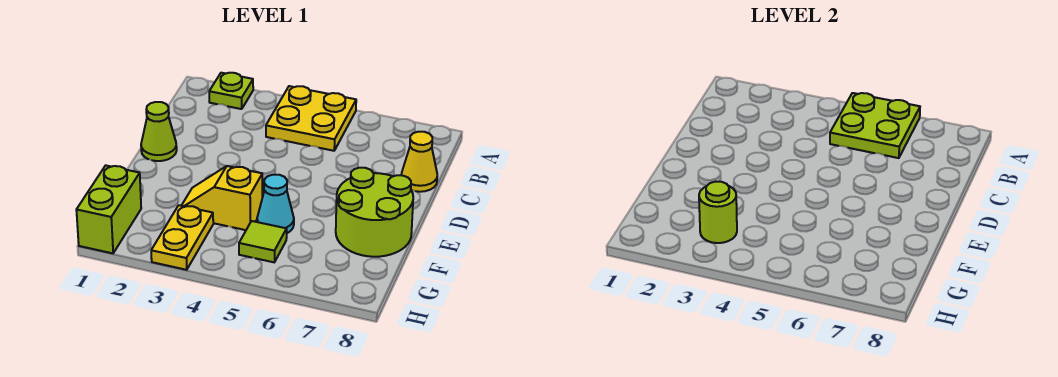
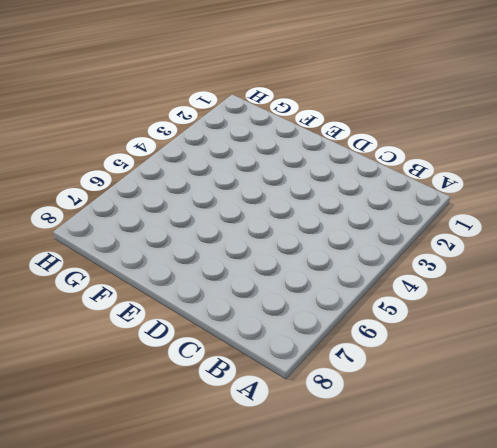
none -> lime 1x1 plate [209,73,253,109]
none -> yellow 2x2 plate [266,86,356,151]
none -> yellow 1x1 cone [401,132,437,192]

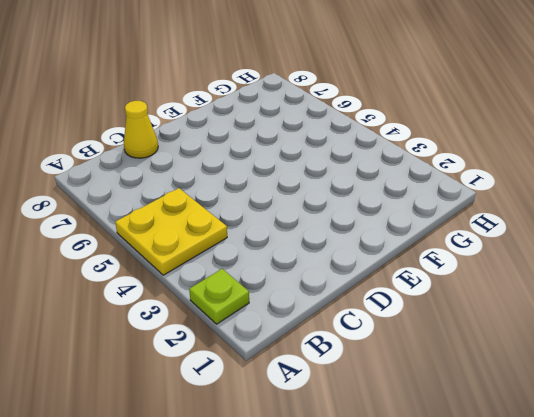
none -> lime 1x1 cone [141,102,177,161]
none -> lime 2x2 round brick [336,168,413,257]
none -> yellow 1x2 slope [182,166,262,230]

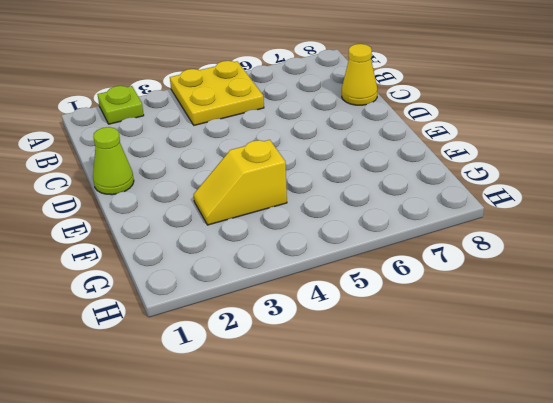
none -> lime 2x2 round brick [336,168,413,257]
none -> cyan 1x1 cone [257,175,294,233]
none -> lime 1x2 brick [76,165,141,253]

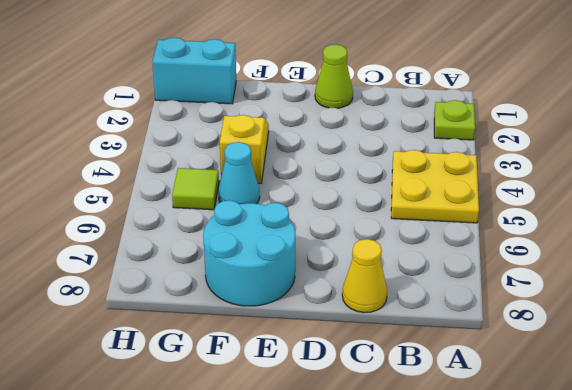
cyan 2x2 round brick [203,200,295,306] -> lime 2x2 round brick [336,168,413,257]
cyan 1x2 brick [152,38,236,104] -> lime 1x2 brick [76,165,141,253]
none -> yellow 1x2 plate [151,205,213,270]
none -> lime 2x2 plate [830,93,920,158]
none -> lime 1x1 round brick [699,182,737,243]

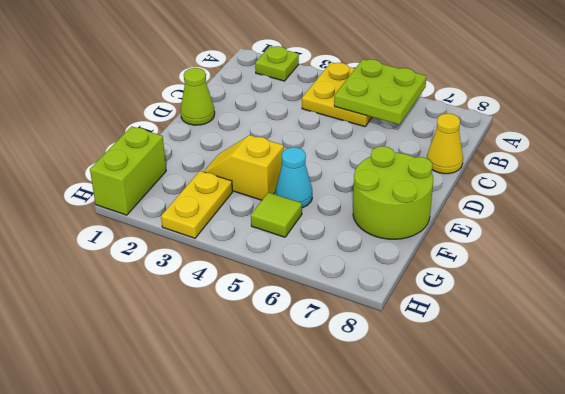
none -> lime 1x1 round brick [699,182,737,243]

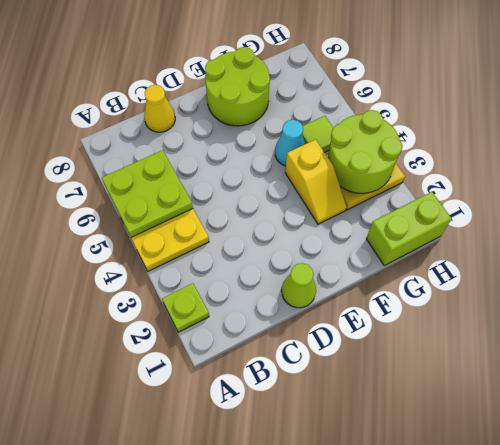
lime 2x2 round brick [328,110,403,193] -> lime 1x1 round brick [699,182,737,243]

